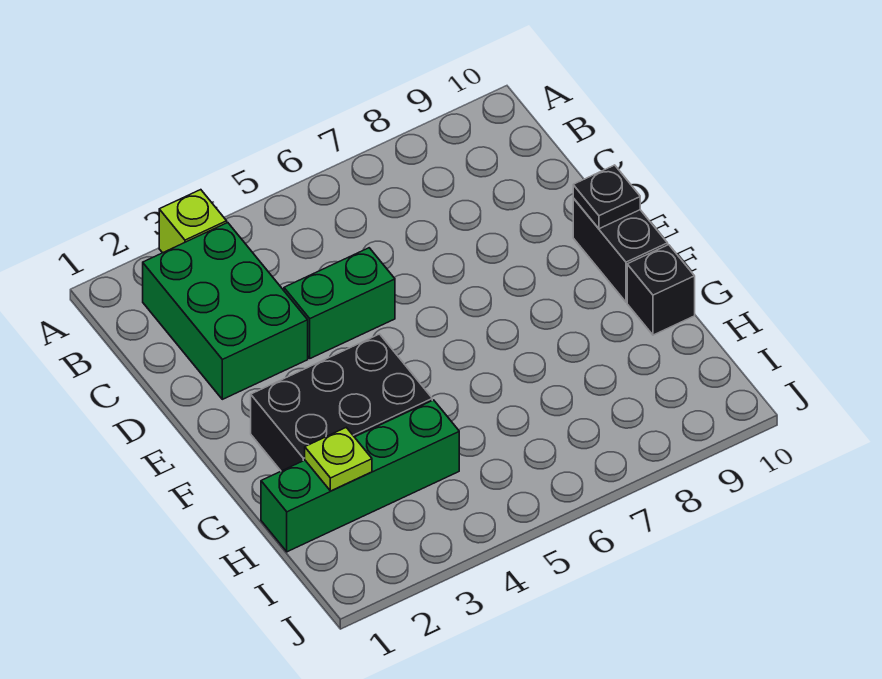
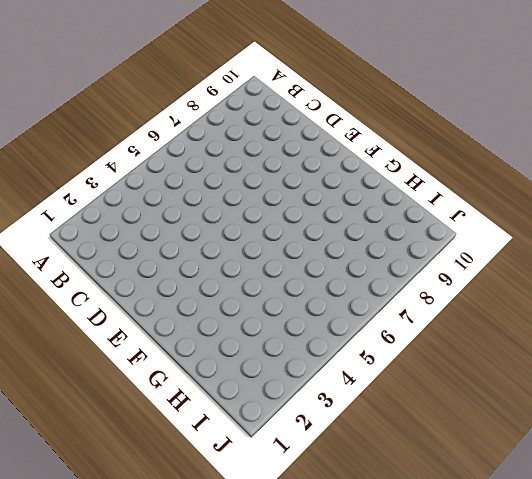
none -> lime 1x1 brick [159,190,227,253]
none -> green 2x3 brick [143,223,308,399]

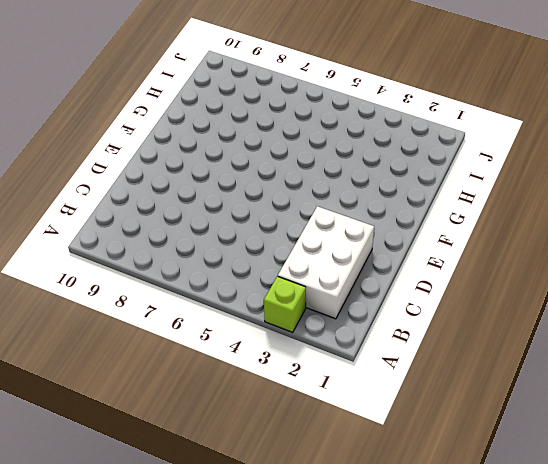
white 2x3 brick [278,206,374,319] -> green 2x3 brick [143,223,308,399]
none -> green 1x2 brick [284,248,395,358]
none -> black 1x2 brick [573,198,668,302]

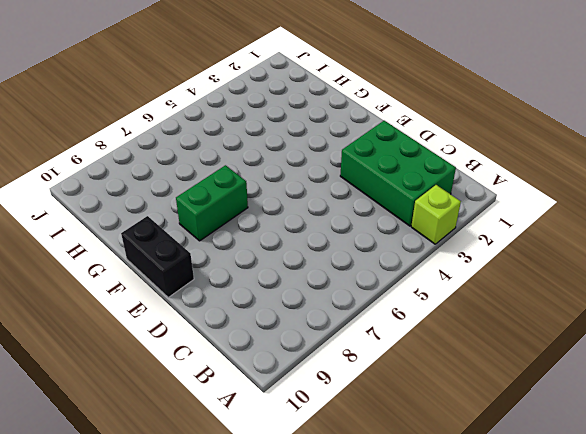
green 1x2 brick [176,165,248,241] -> green 1x2 brick moved to [284,248,395,358]
none -> black 2x3 brick [251,334,432,471]
none -> black 1x1 brick [627,245,695,335]

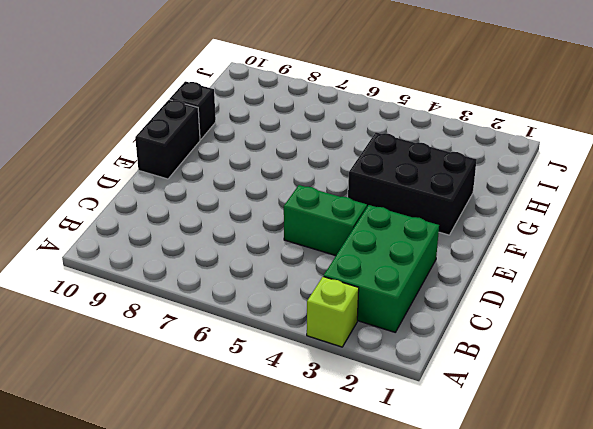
none -> green 1x4 brick [261,400,459,552]
none -> black 1x1 plate [573,165,640,229]

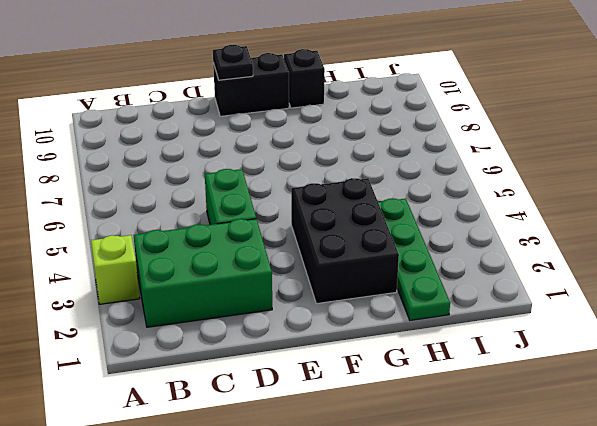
green 1x4 plate [378,199,450,320] -> green 1x4 brick [261,400,459,552]
none -> lime 1x1 plate [305,428,372,491]

